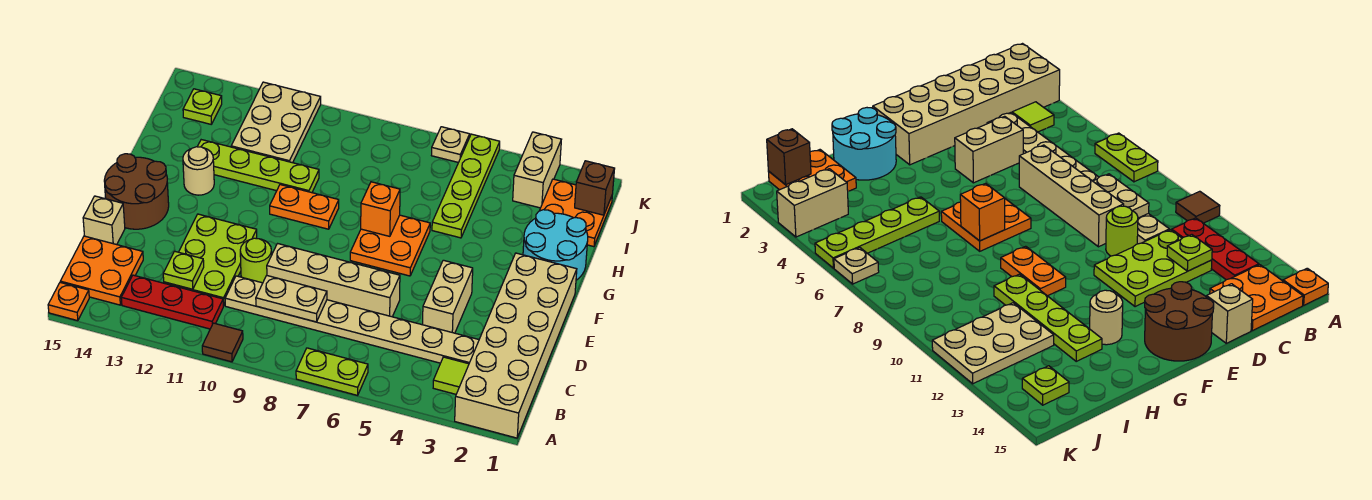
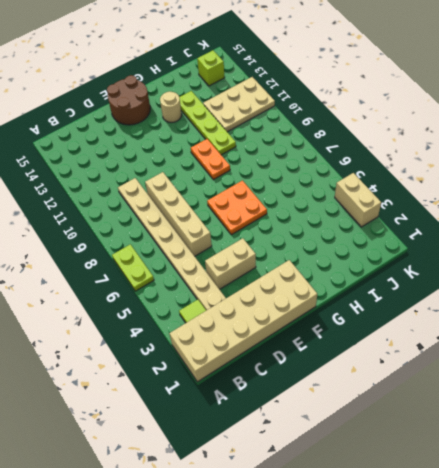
lime 1x1 brick [197,50,225,86] -> lime 1x1 plate [183,89,222,124]
tan 1x2 brick [335,173,381,227] -> tan 1x2 brick turned to [513,132,561,208]
none -> brown 1x1 tile [202,323,243,362]
none -> orange 1x1 plate [48,283,89,321]
none -> red 1x3 plate [121,275,223,329]

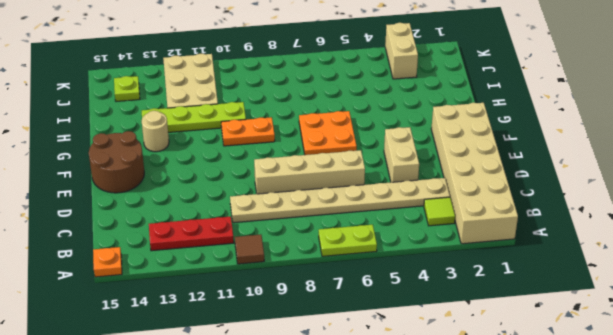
none -> orange 2x2 plate [60,236,143,305]
none -> lime 2x3 plate [164,214,257,306]
none -> lime 1x1 round brick [240,238,272,283]

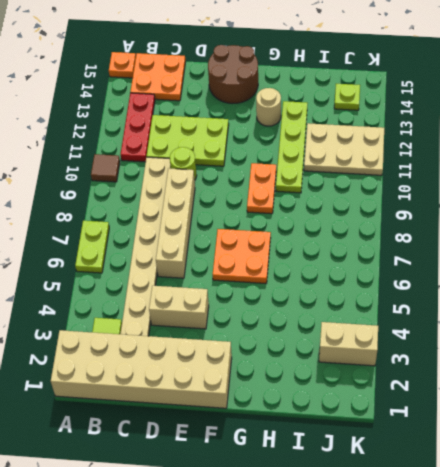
none -> tan 1x1 brick [83,196,125,245]
none -> cyan 2x2 round brick [523,210,588,280]
none -> lime 1x4 plate [432,134,500,238]

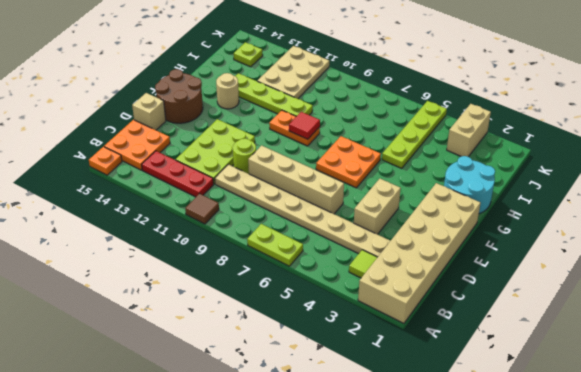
red 1x1 tile [289,112,320,139] -> none
none -> orange 2x2 plate [540,179,612,247]
none -> tan 1x1 plate [432,127,470,162]
none -> tan 1x2 plate [256,276,327,322]

